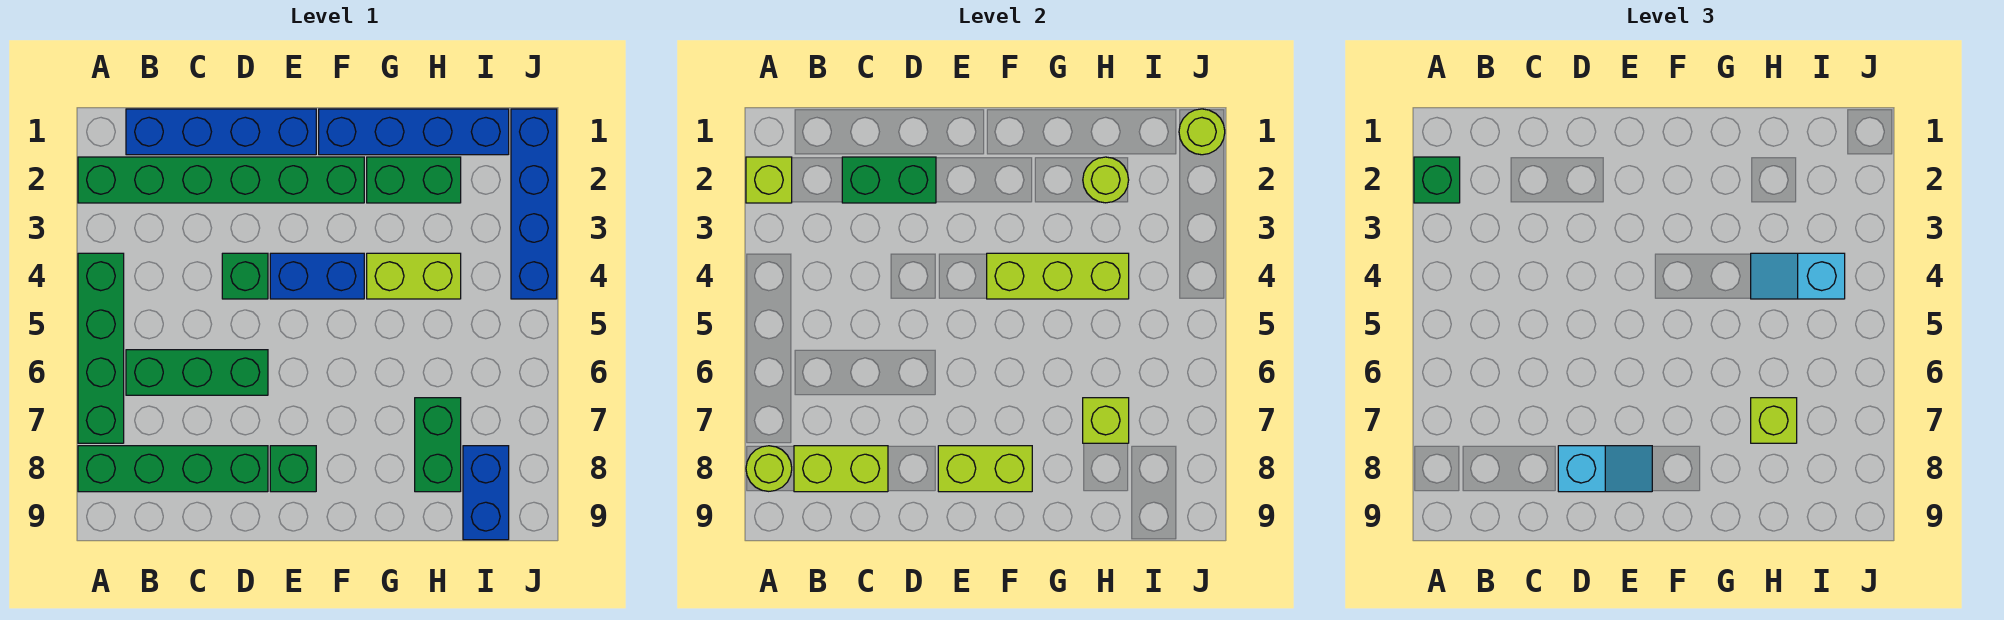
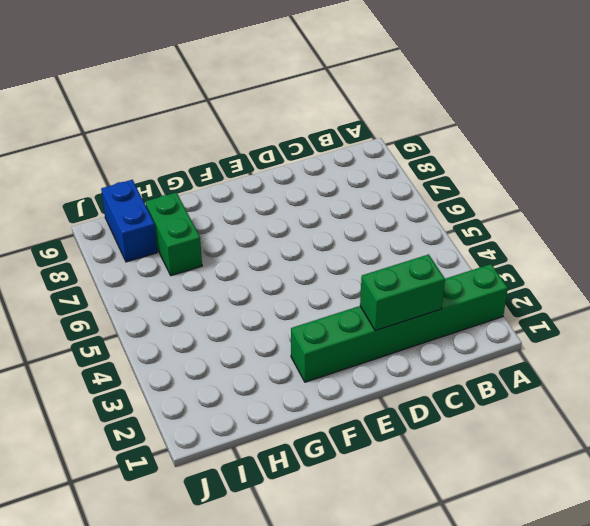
none -> green 1x4 brick [78,253,124,443]
none -> green 1x4 brick [78,446,268,492]
none -> blue 1x4 brick [126,109,316,155]

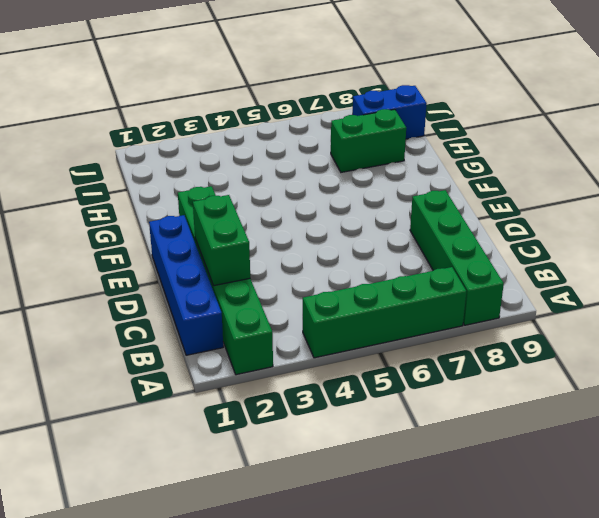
none -> green 1x3 brick [126,350,268,395]
none -> green 1x1 brick [222,253,268,299]
none -> blue 1x2 brick [270,253,364,299]

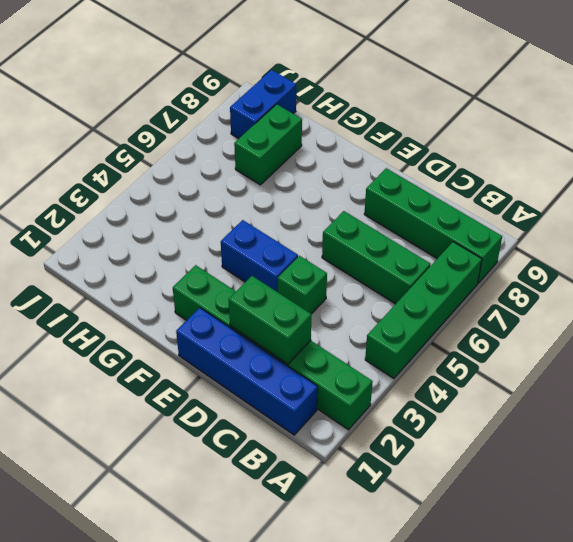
none -> green 1x1 brick [270,446,316,492]
none -> blue 1x4 brick [319,109,509,155]
none -> green 1x2 brick [367,157,461,203]

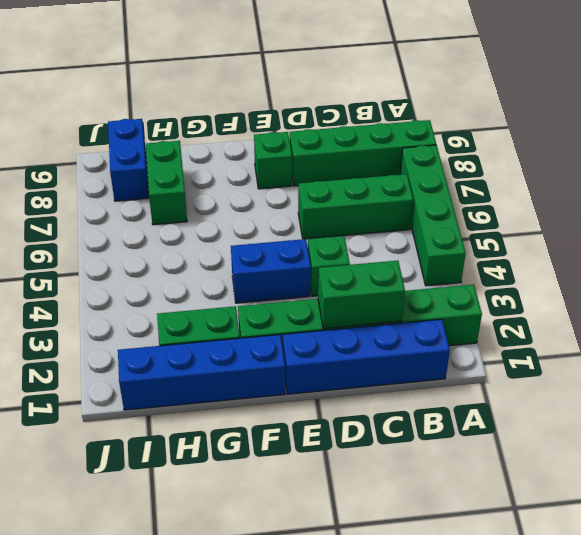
none -> lime 1x2 brick [367,253,461,299]
none -> blue 1x4 brick [511,109,557,299]
none -> lime 1x1 brick [746,157,792,203]

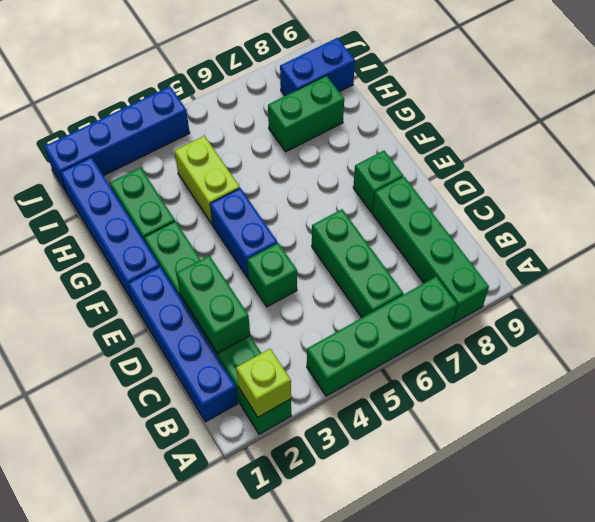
none -> lime 1x1 round brick [746,446,792,491]
none -> lime 1x2 brick [794,446,888,492]
none -> lime 1x2 brick [938,446,1032,492]

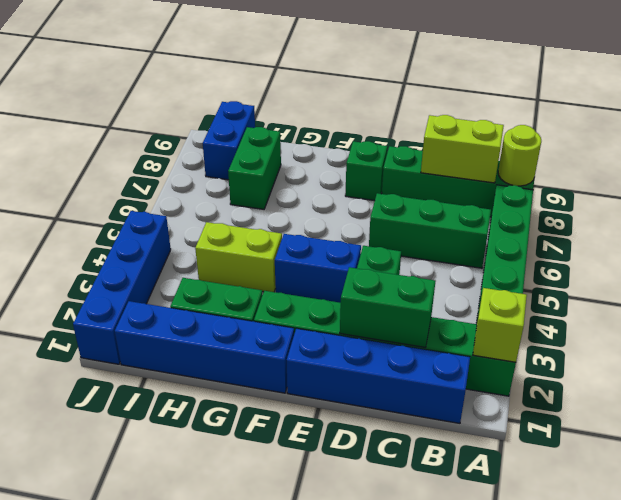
none -> lime 1x2 brick [938,446,1032,492]
none -> lime 1x3 brick [987,253,1129,299]
none -> lime 1x1 round brick [1083,157,1129,203]

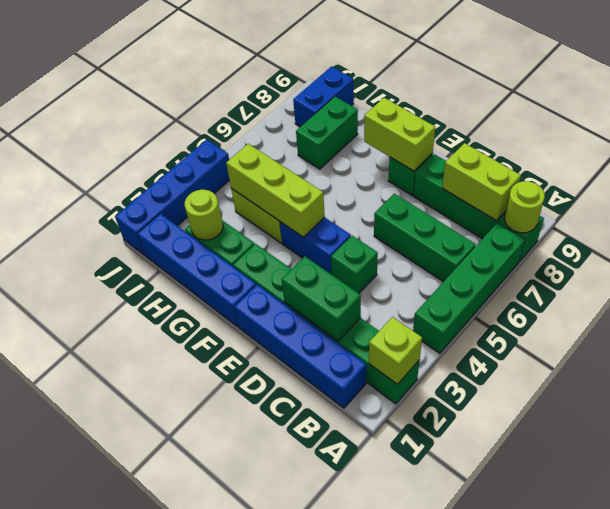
none -> lime 1x1 brick [1083,398,1129,443]
none -> lime 1x1 round brick [1179,109,1225,155]
none -> green 1x1 brick [1414,157,1460,203]

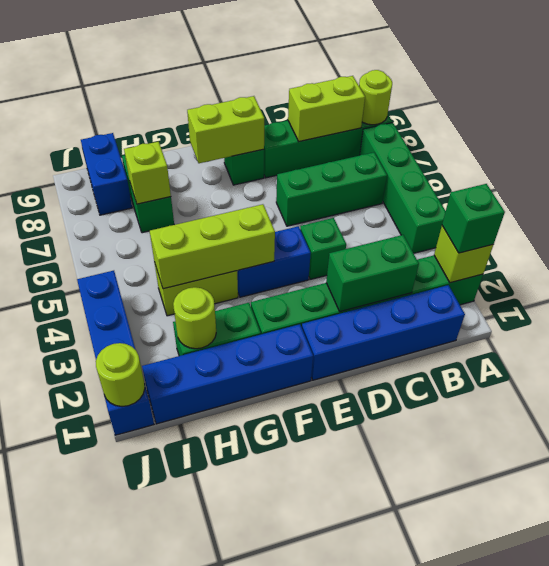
none -> cyan 1x2 slope [1558,446,1652,492]
none -> cyan 1x2 slope [1751,253,1845,299]
none -> lime 1x1 brick [1751,398,1797,443]

